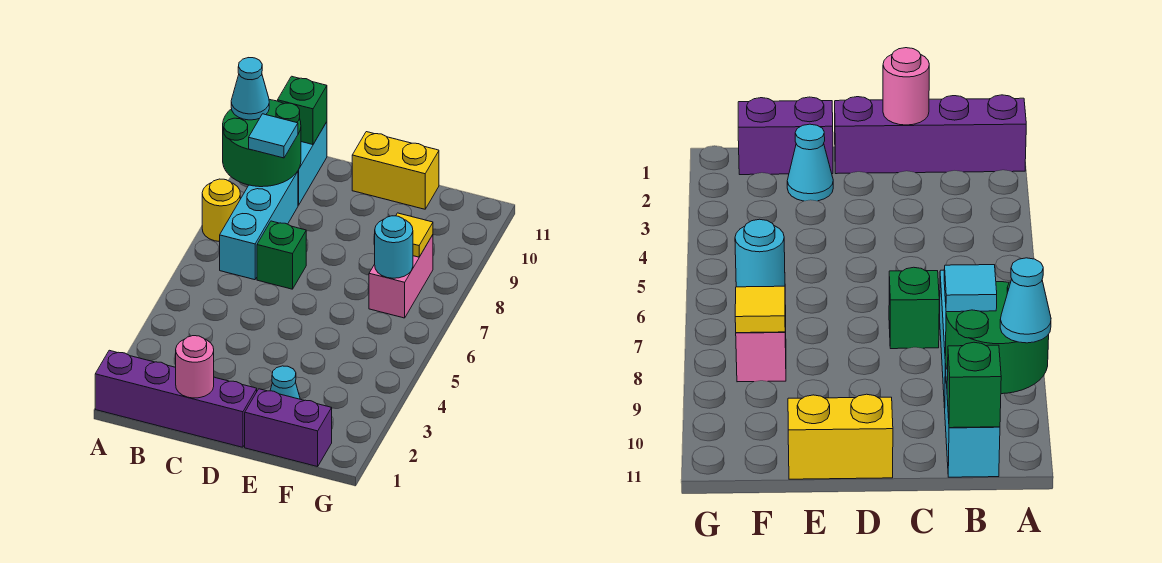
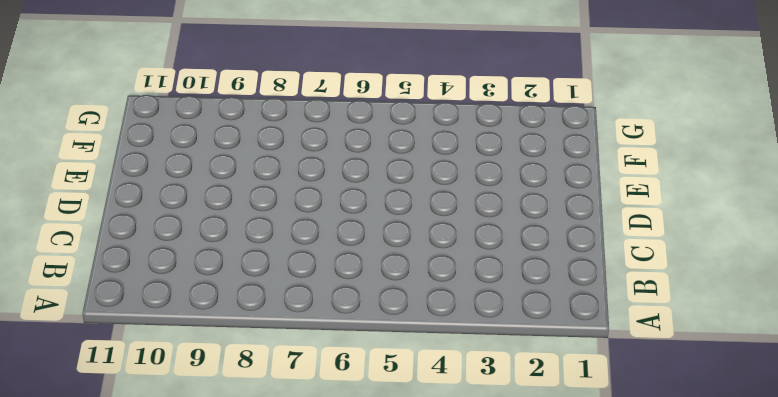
none -> purple 1x4 brick [95,350,257,447]
none -> yellow 1x1 round brick [202,179,240,242]
none -> cyan 1x3 brick [220,171,298,280]

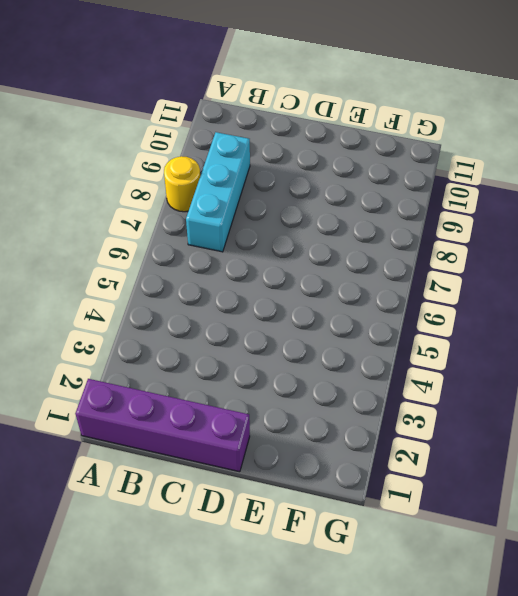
none -> cyan 1x2 brick [298,122,327,205]
none -> green 1x1 brick [257,221,306,289]
none -> yellow 1x2 brick [352,132,439,209]

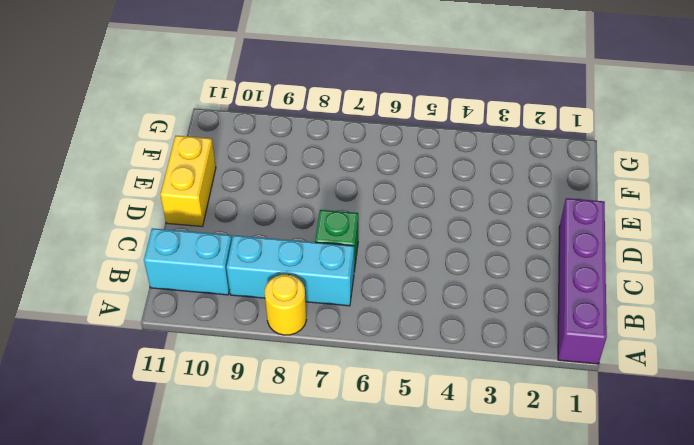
none -> purple 1x2 brick [245,389,332,467]
none -> cyan 1x1 cone [270,366,300,399]
none -> pink 1x2 brick [369,235,433,318]

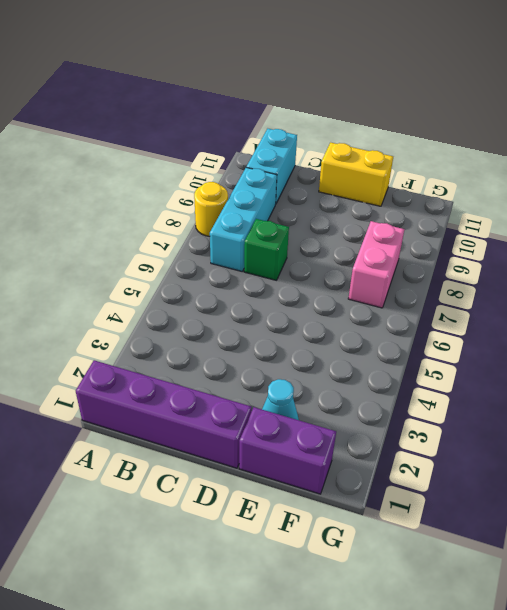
none -> green 2x2 round brick [223,100,301,187]
none -> green 1x1 brick [278,76,327,145]
none -> pink 1x1 round brick [176,336,214,398]

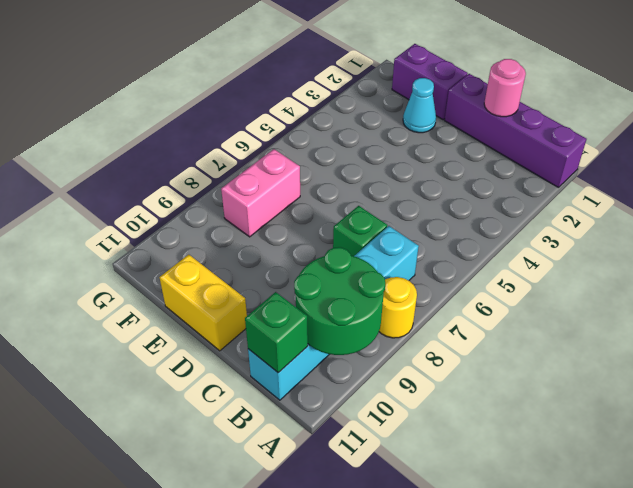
none -> cyan 1x1 round brick [375,216,413,278]
none -> yellow 1x1 tile [396,213,433,257]
none -> cyan 1x1 cone [231,58,269,120]

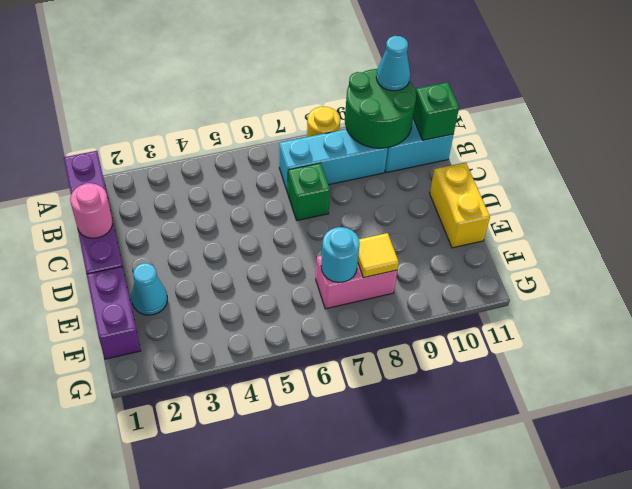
none -> cyan 1x1 tile [249,114,298,158]

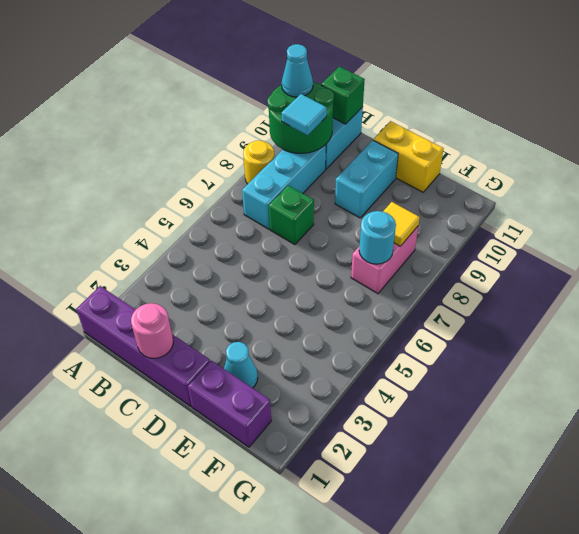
cyan 1x2 brick [335,140,398,218] -> none

